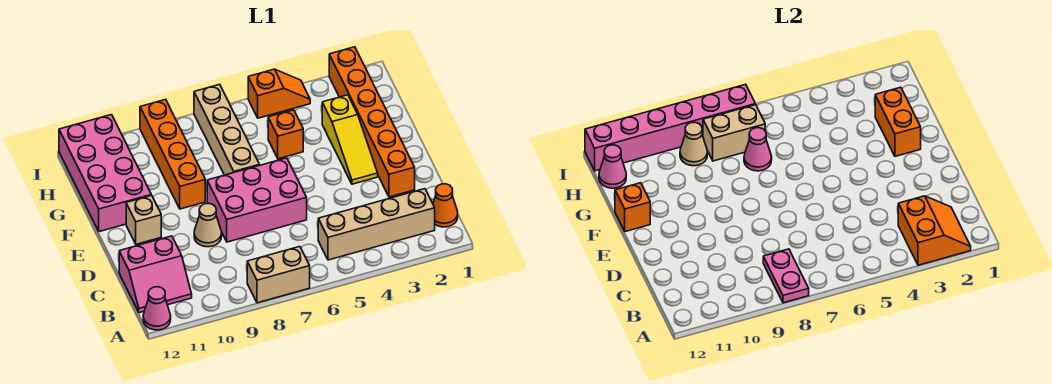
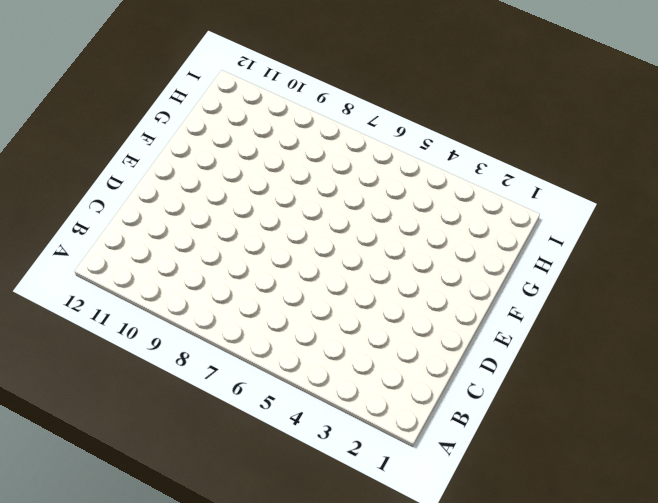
none -> tan 1x2 brick [247,247,310,303]
none -> pink 1x1 cone [143,287,171,330]
none -> orange 1x1 cone [433,184,458,227]

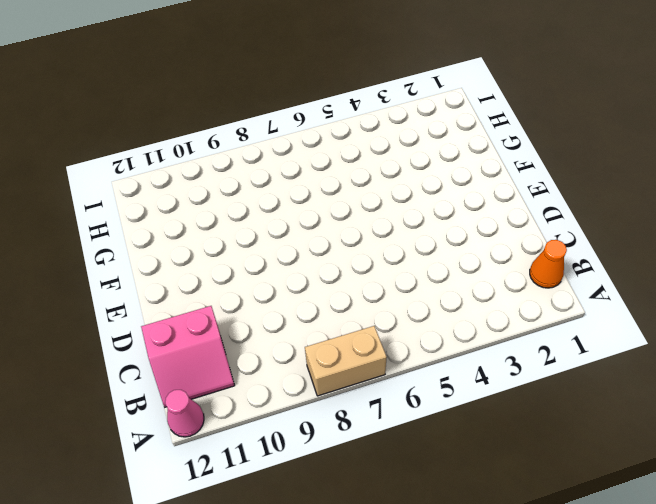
none -> tan 1x4 brick [318,189,435,260]
none -> orange 1x6 brick [329,47,415,197]
none -> pink 2x3 brick [207,158,307,242]

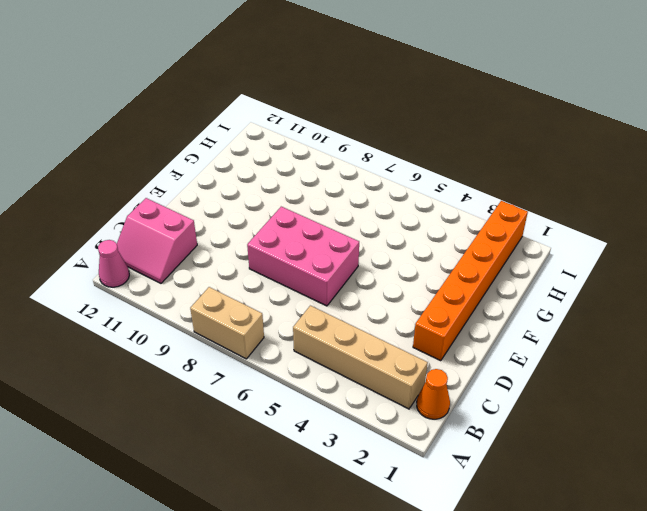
none -> tan 1x1 cone [194,203,222,247]
none -> yellow 1x3 slope [322,95,378,184]
none -> tan 1x1 brick [126,195,161,244]

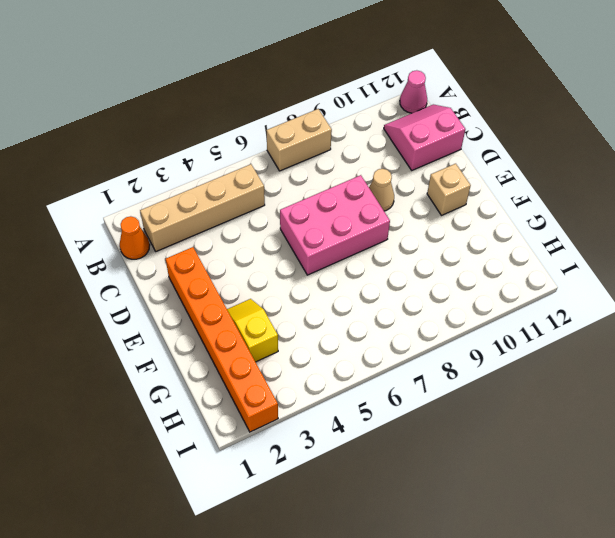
yellow 1x2 slope [227,299,278,362] -> yellow 1x3 slope [322,95,378,184]
none -> tan 1x4 brick [194,84,259,175]
none -> orange 1x4 brick [140,99,205,209]
none -> pink 2x4 brick [59,115,151,232]

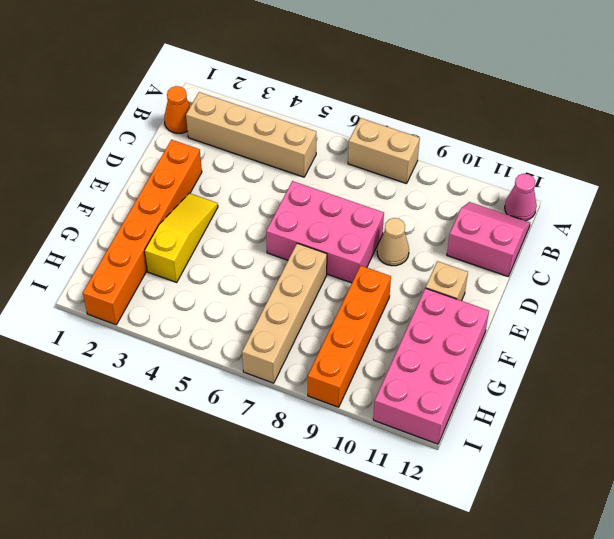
none -> orange 1x1 brick [268,110,303,159]
none -> orange 1x2 slope [248,69,310,118]
none -> orange 2x2 slope [898,196,971,265]

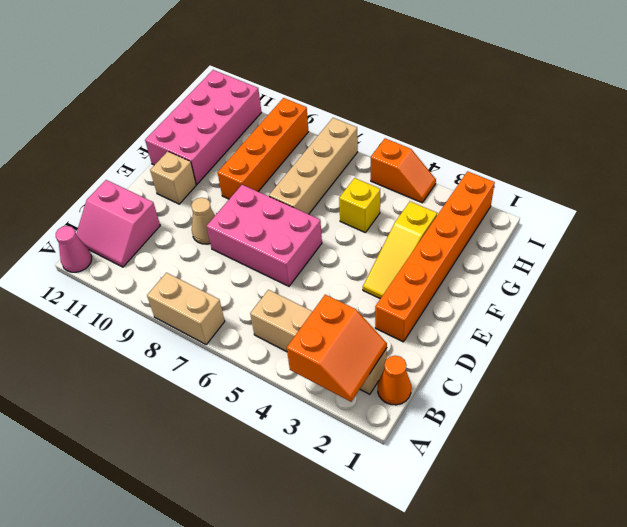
yellow 1x1 brick [339,178,380,233] -> orange 1x1 brick [268,110,303,159]
none -> pink 1x2 plate [763,249,809,303]
none -> orange 1x2 brick [875,87,921,156]
none -> orange 1x1 brick [615,183,650,232]

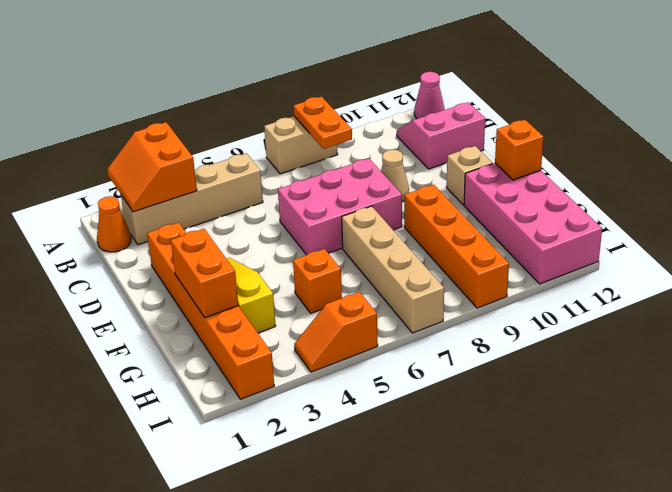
orange 1x2 plate [294,97,352,149] -> pink 1x2 plate [763,249,809,303]
none -> pink 1x1 cone [744,128,772,171]
none -> tan 1x2 brick [703,105,765,161]
none -> tan 1x1 cone [680,122,707,166]

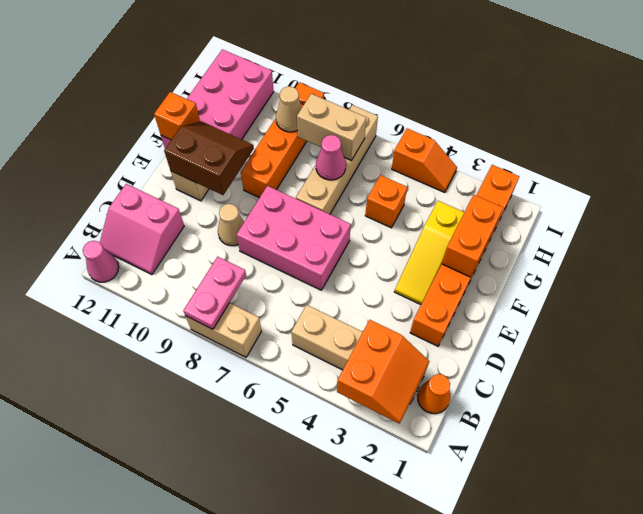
brown 2x2 slope [164,121,254,195] -> none
none -> pink 1x1 cone [599,145,626,188]
none -> pink 1x6 brick [585,84,755,171]

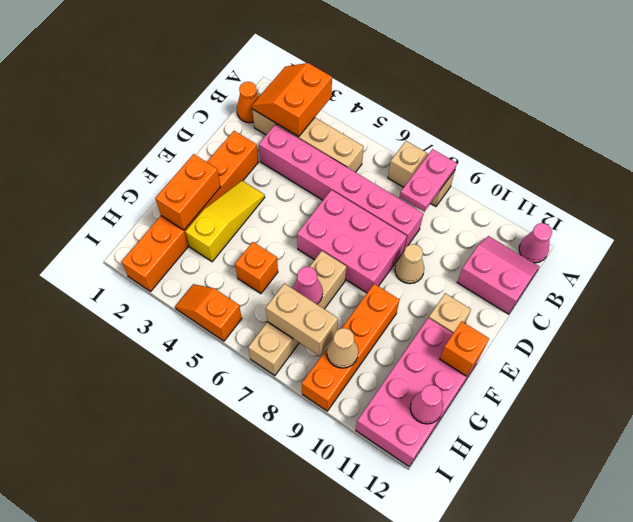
pink 1x6 brick [259,124,423,250] -> pink 1x6 brick moved to [585,84,755,171]

